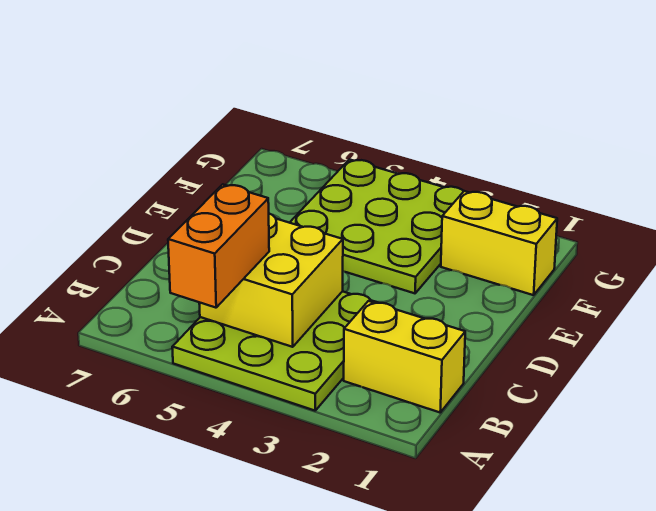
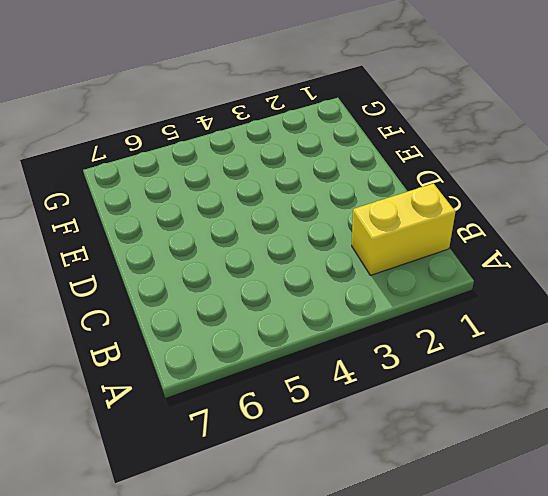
none -> lime 3x3 plate [172,291,378,411]
none -> lime 3x3 plate [290,159,464,293]

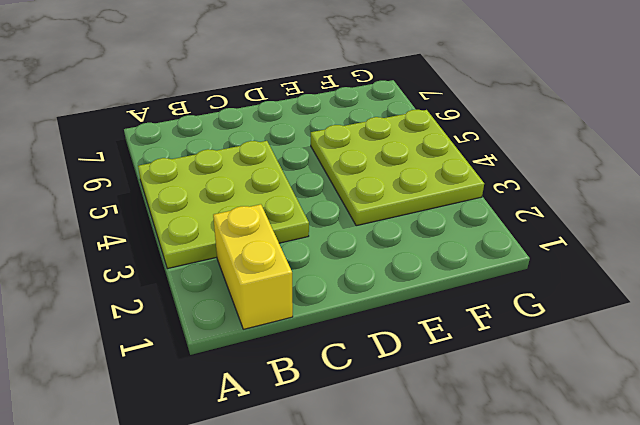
none -> yellow 1x2 brick [441,191,557,295]
none -> yellow 2x2 brick [199,214,343,347]

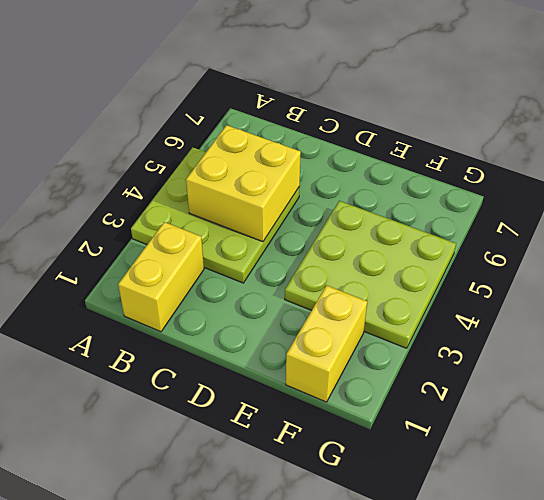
none -> orange 1x2 brick [168,184,269,308]

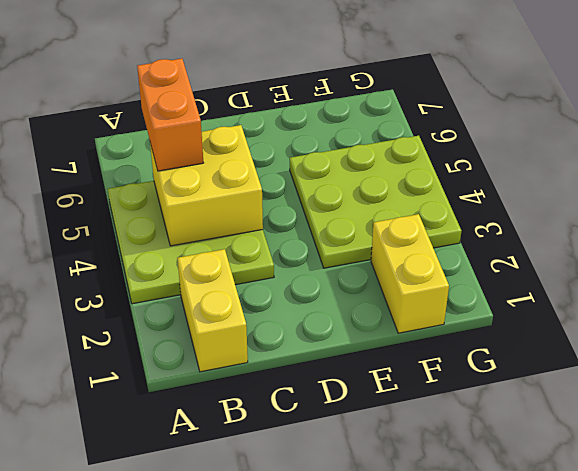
orange 1x2 brick [137,59,203,171] -> orange 1x2 brick turned to [168,184,269,308]

